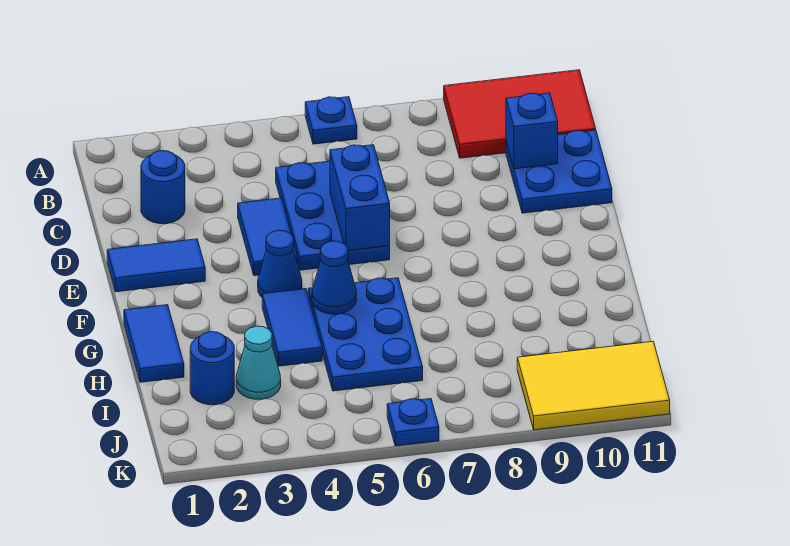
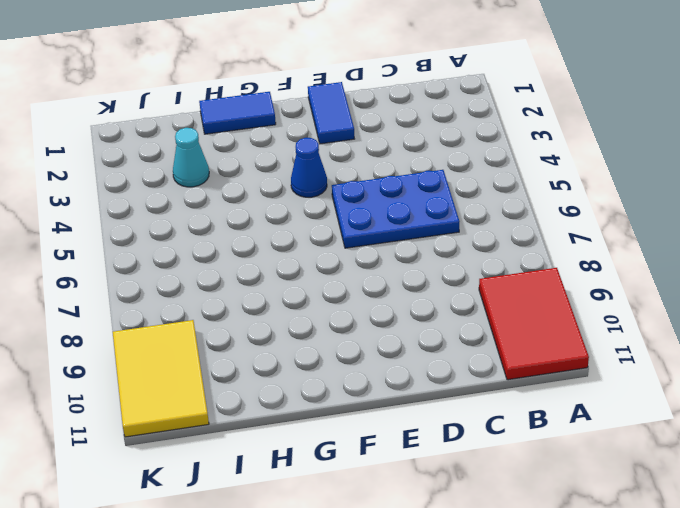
none -> blue 1x1 plate [305,97,357,144]
none -> blue 1x1 round brick [141,151,185,224]
none -> blue 2x2 plate [506,130,612,213]

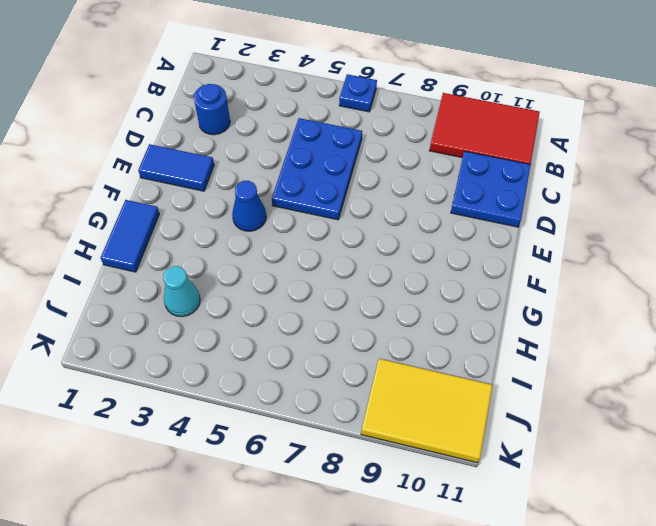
none -> blue 1x2 tile [238,198,298,276]
none -> blue 1x2 tile [262,289,322,366]
none -> blue 2x3 plate [308,278,423,391]

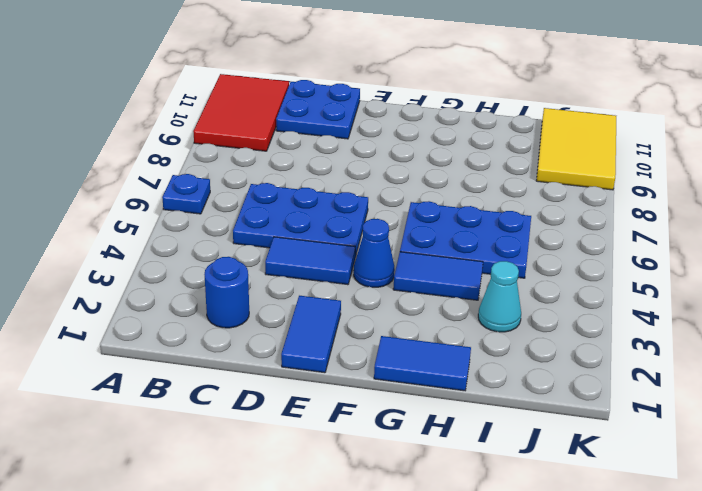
none -> blue 1x1 round brick [190,332,234,405]
none -> blue 1x1 plate [387,399,439,446]
none -> blue 1x1 brick [506,93,558,169]

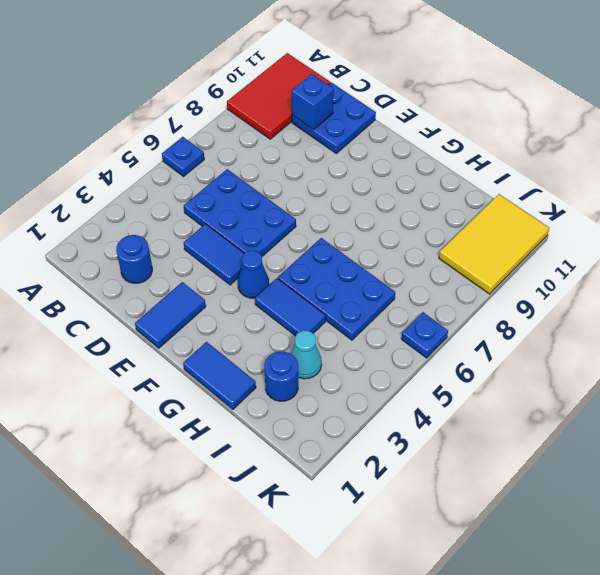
none -> blue 1x2 brick [330,145,390,251]
none -> blue 1x1 cone [312,241,356,314]

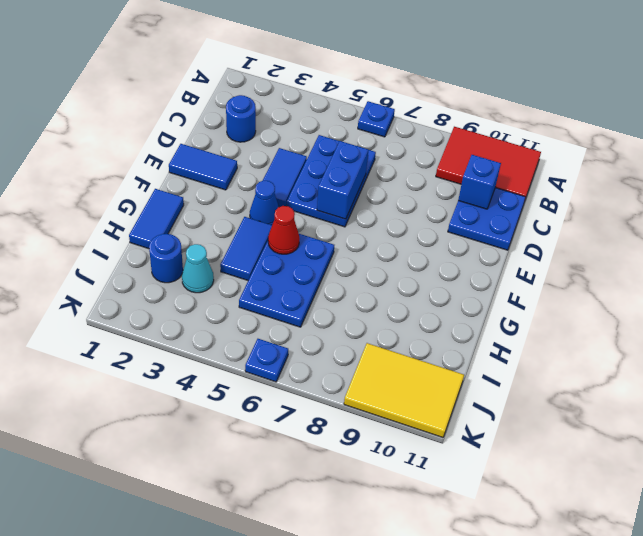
red 1x1 cone [268,206,300,254] -> blue 1x1 cone [312,241,356,314]

